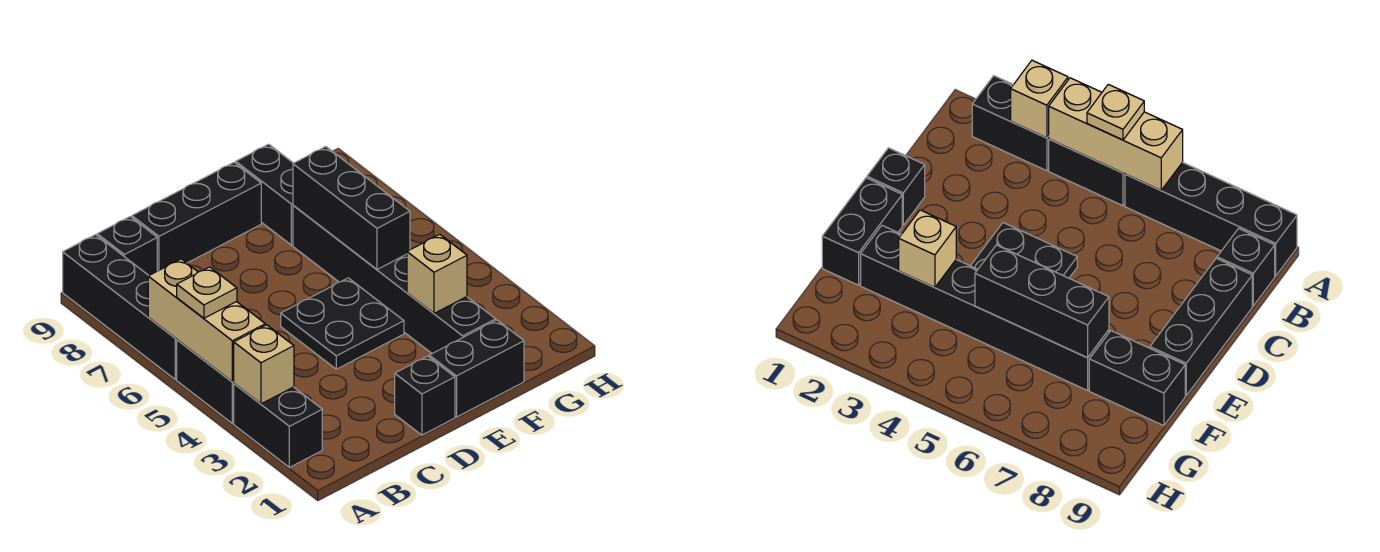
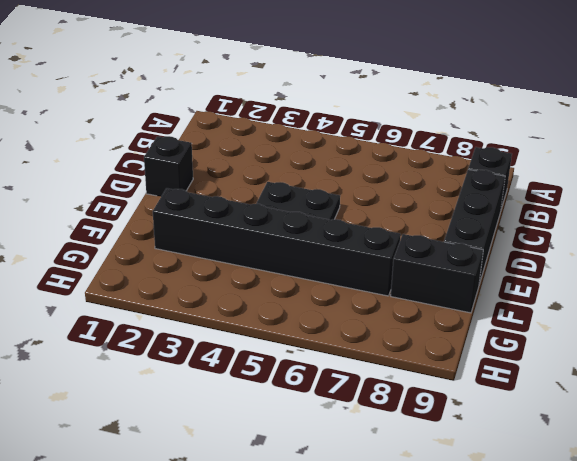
none -> black 1x2 brick [234,384,322,467]
none -> black 1x2 brick [177,340,234,424]
none -> black 1x4 brick [63,235,177,380]

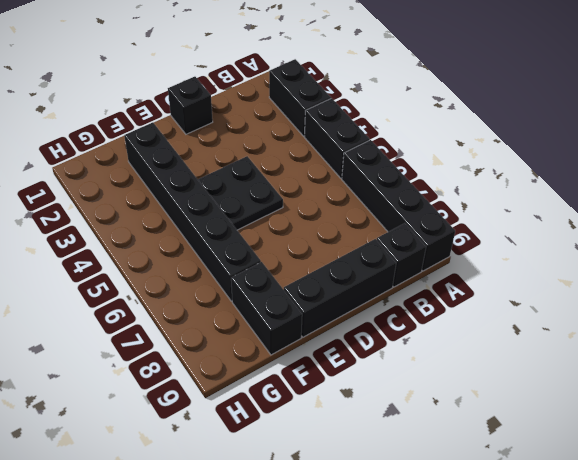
none -> black 1x2 brick [429,320,524,417]
none -> tan 1x1 brick [234,325,294,404]
none -> tan 1x3 brick [148,259,265,382]

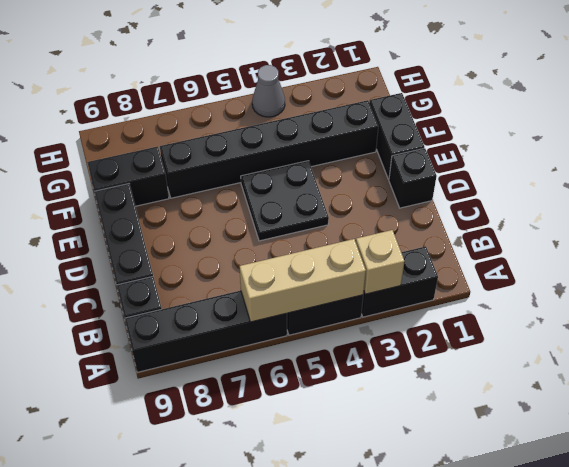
grey 1x1 cone [252,65,285,117] -> none
none -> tan 1x1 brick [407,235,467,313]
none -> black 1x3 brick [293,147,410,269]
none -> tan 1x1 plate [177,267,237,318]

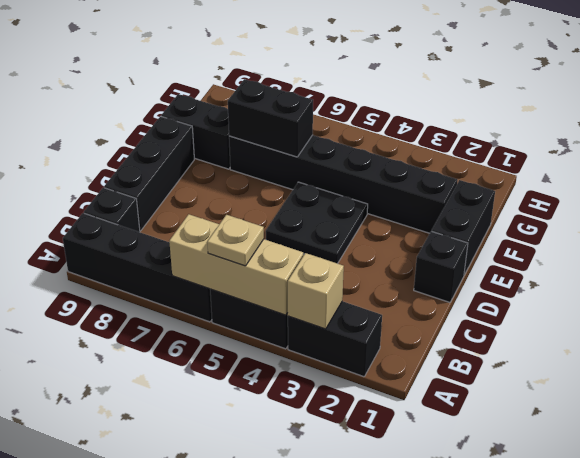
black 1x2 brick [228,79,313,157] -> black 1x3 brick [293,147,410,269]
none -> tan 1x1 brick [407,235,467,313]

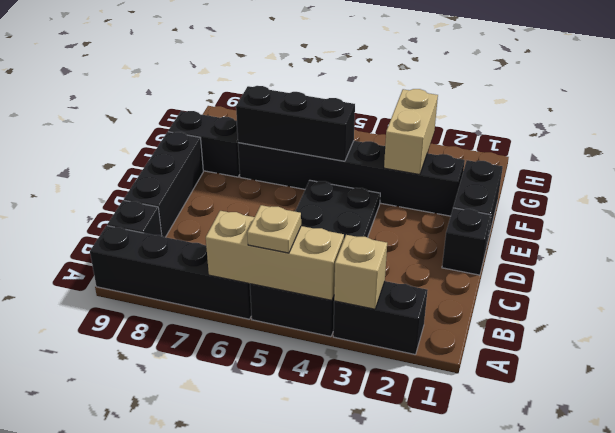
tan 1x2 brick [384,89,438,175] -> tan 1x1 brick [407,235,467,313]

